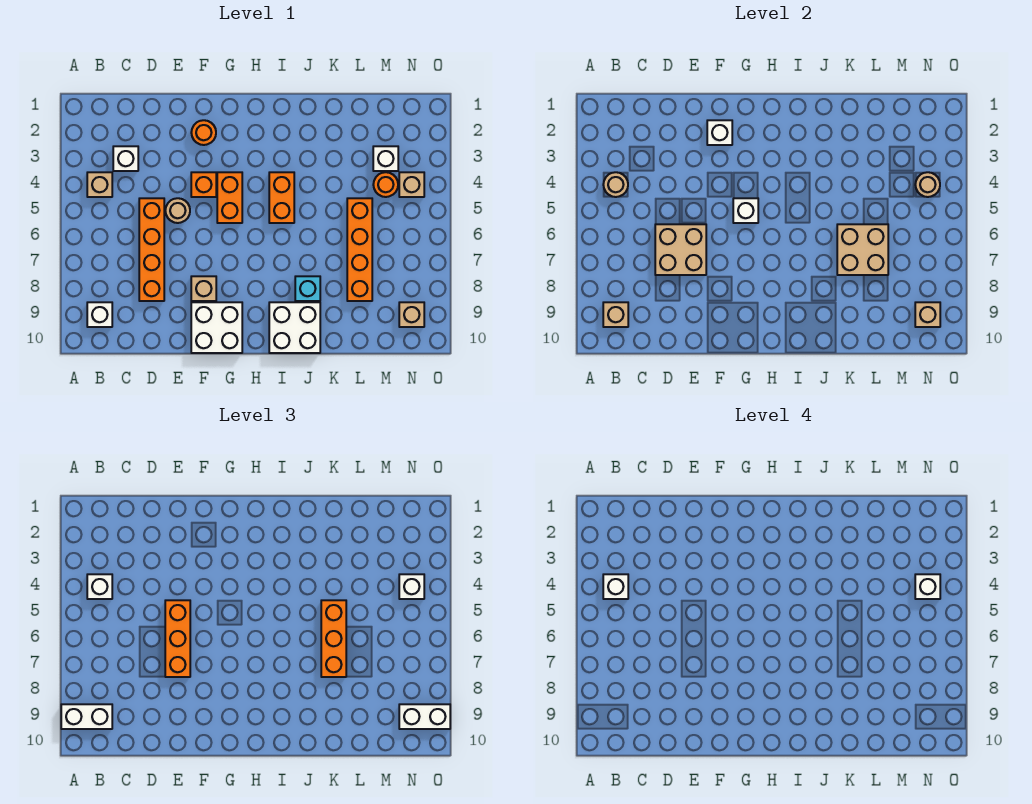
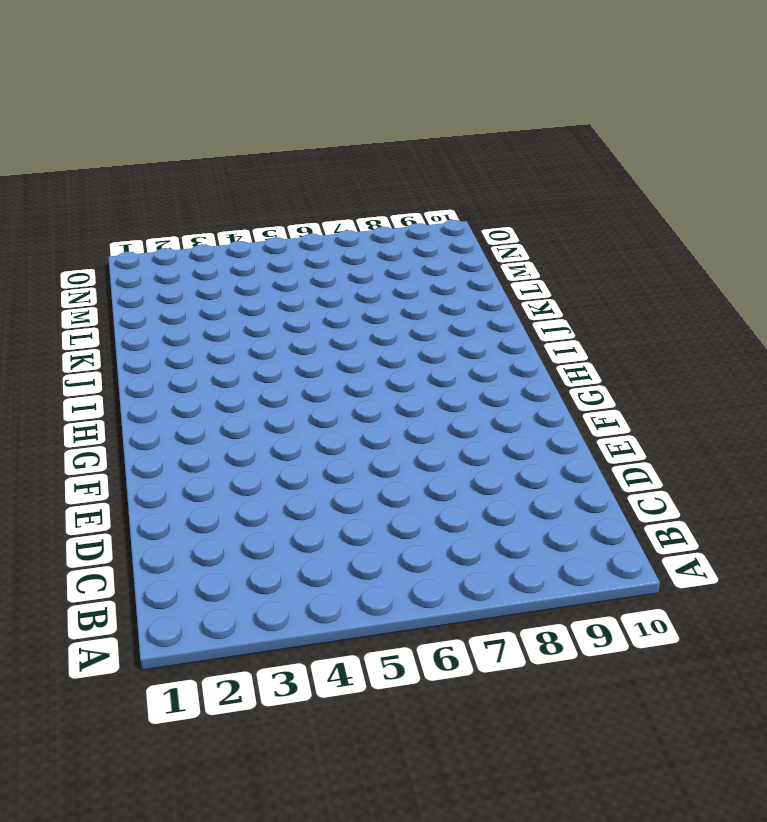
none -> tan 1x1 brick [87,172,112,197]
none -> white 1x1 brick [87,302,112,327]
none -> white 1x1 brick [113,146,138,171]
none -> orange 1x4 brick [139,198,164,301]

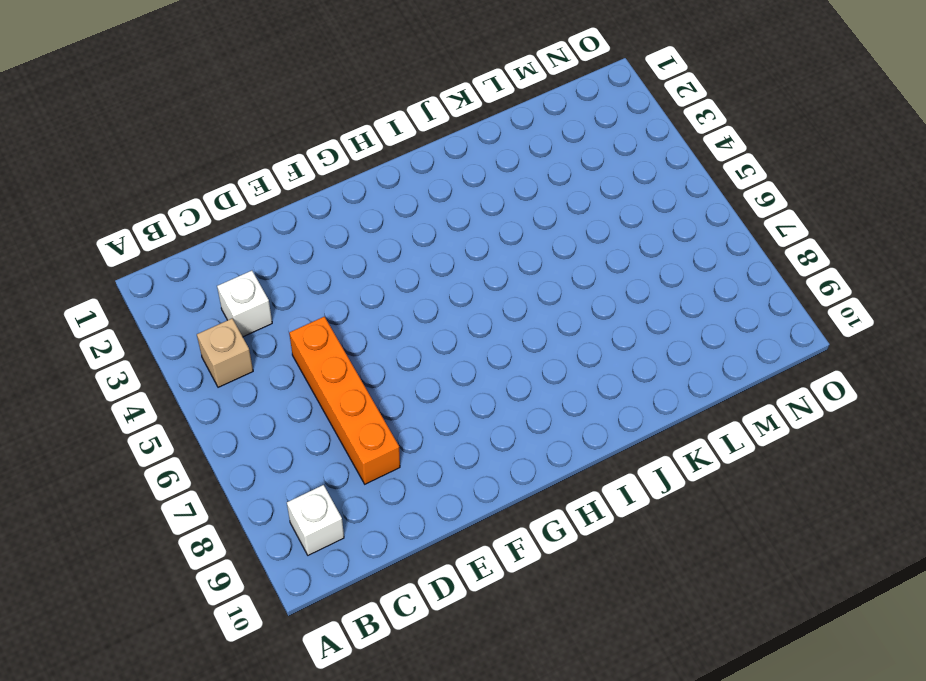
none -> tan 1x1 round brick [165,198,190,223]
none -> orange 1x1 round brick [191,120,216,145]
none -> orange 1x1 brick [191,172,216,197]
none -> tan 1x1 brick [191,276,216,301]

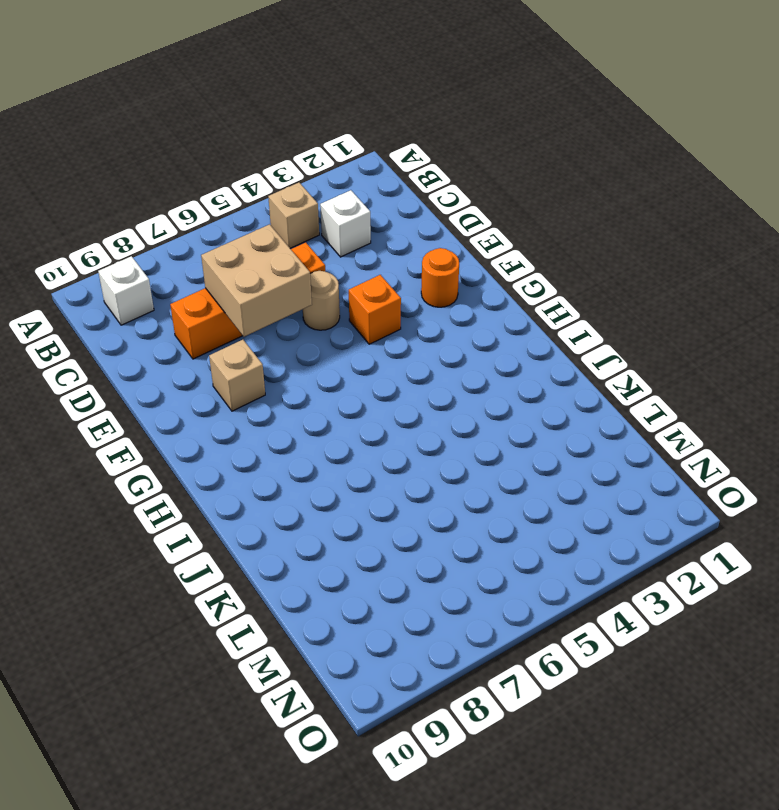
none -> white 2x2 brick [191,302,242,353]
none -> orange 1x2 brick [217,172,242,223]
none -> orange 1x2 brick [269,172,294,223]
none -> white 2x2 brick [269,302,320,353]

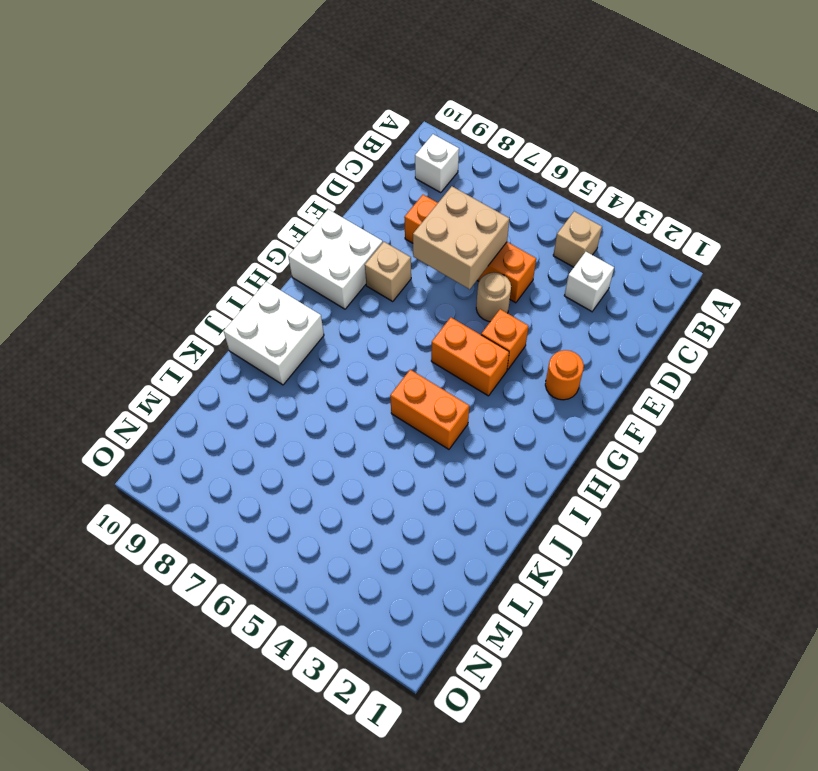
none -> cyan 1x1 brick [295,276,320,301]
none -> orange 1x4 brick [347,198,372,301]
none -> white 1x1 brick [373,146,398,171]
none -> orange 1x1 round brick [373,172,398,197]

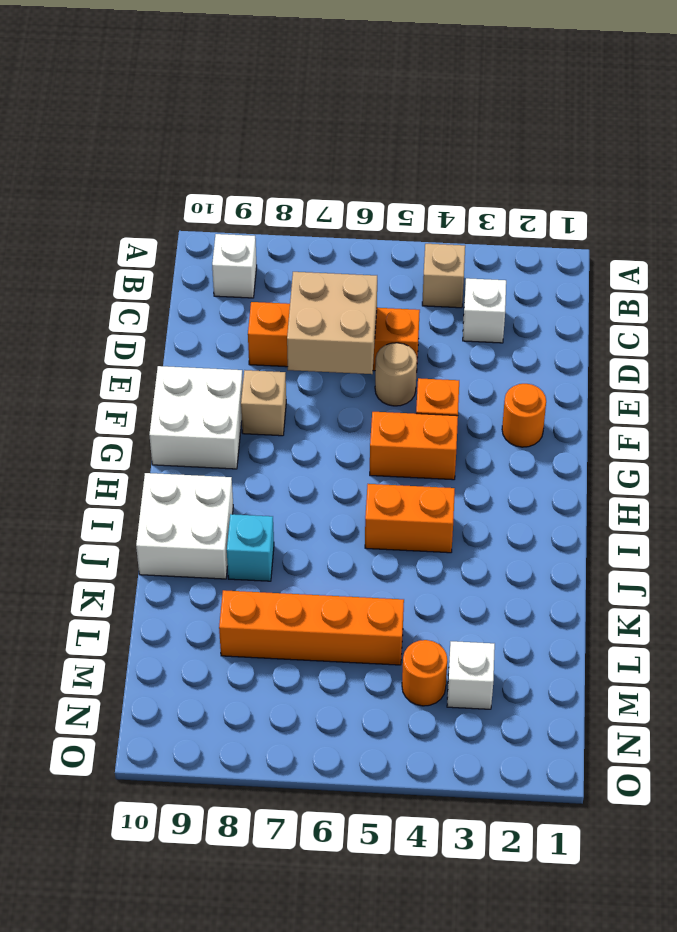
none -> tan 1x1 brick [399,172,424,197]
none -> tan 1x1 brick [399,302,424,327]
none -> tan 1x1 round brick [603,172,628,197]
none -> tan 1x1 brick [603,302,628,327]

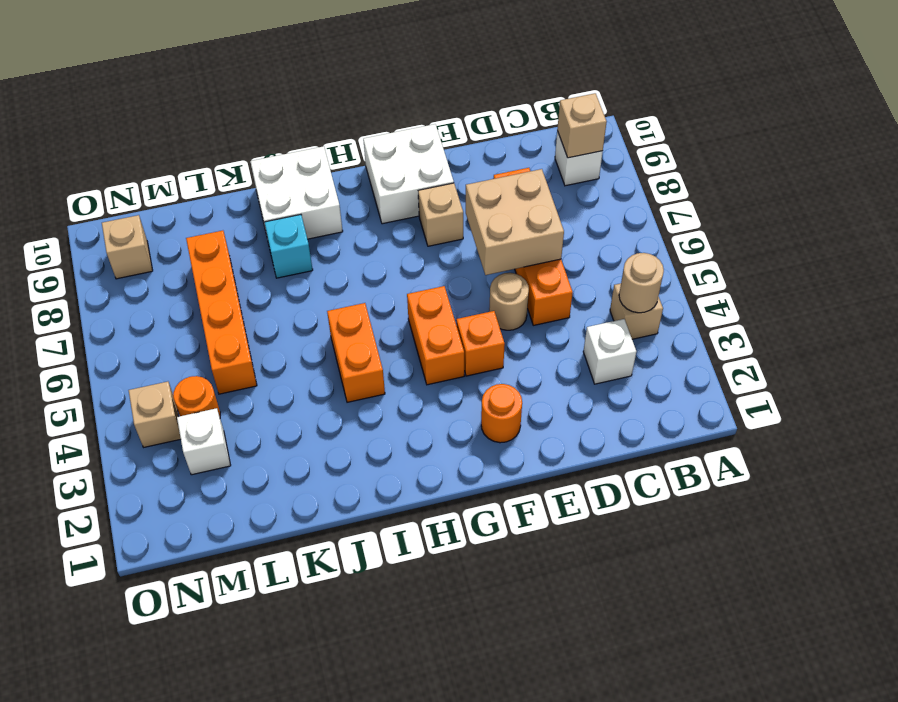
none -> white 1x1 brick [707,120,732,145]
none -> white 1x1 brick [733,198,758,223]
none -> tan 2x2 brick [837,224,888,275]
none -> tan 1x1 round brick [915,172,940,197]

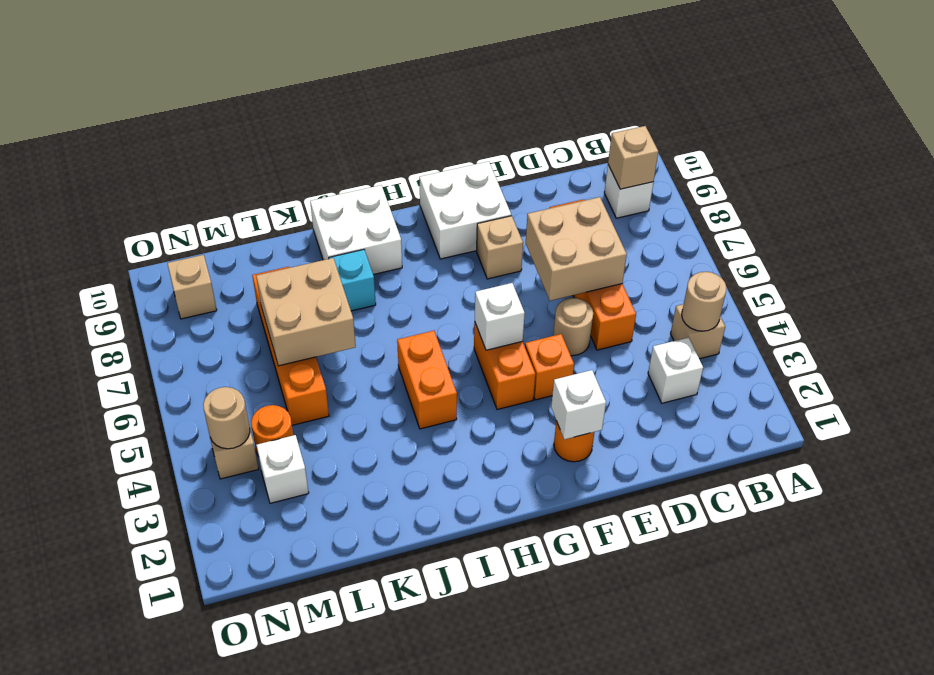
none -> tan 1x1 brick [915,302,940,327]
none -> white 1x2 brick [61,704,112,729]
none -> white 1x1 brick [87,574,112,599]
none -> orange 1x3 brick [165,600,190,677]

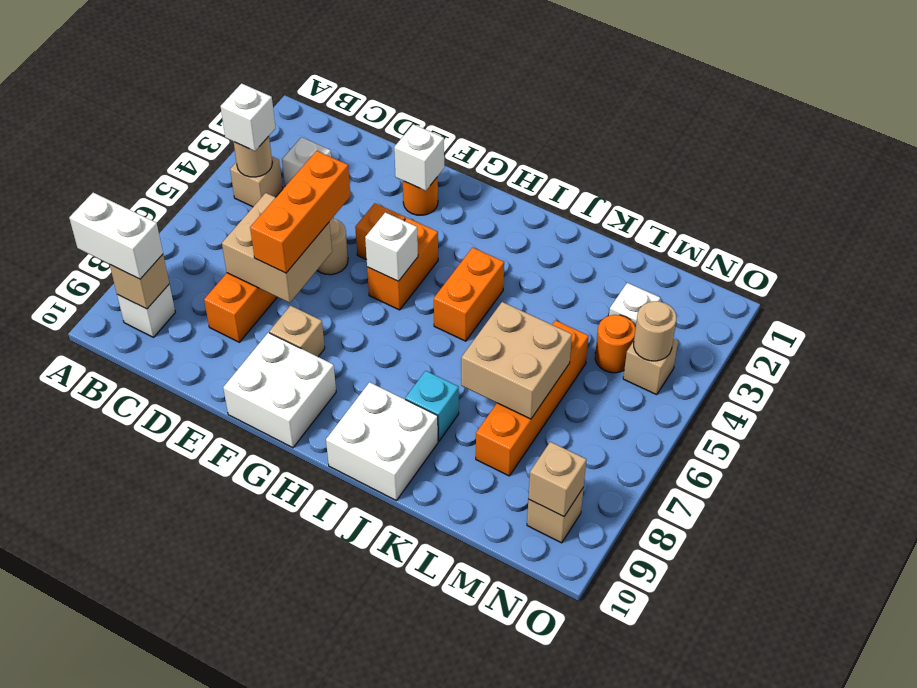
none -> orange 1x3 brick [321,600,346,677]
none -> white 1x1 brick [399,574,424,599]
none -> white 1x2 brick [399,704,450,729]
none -> white 1x1 brick [603,574,628,599]

